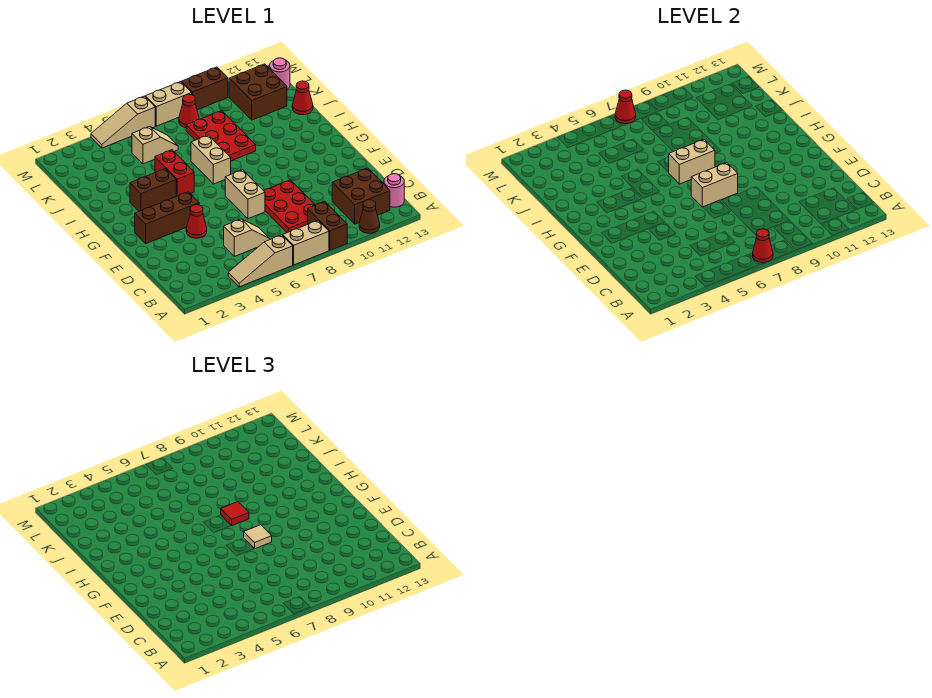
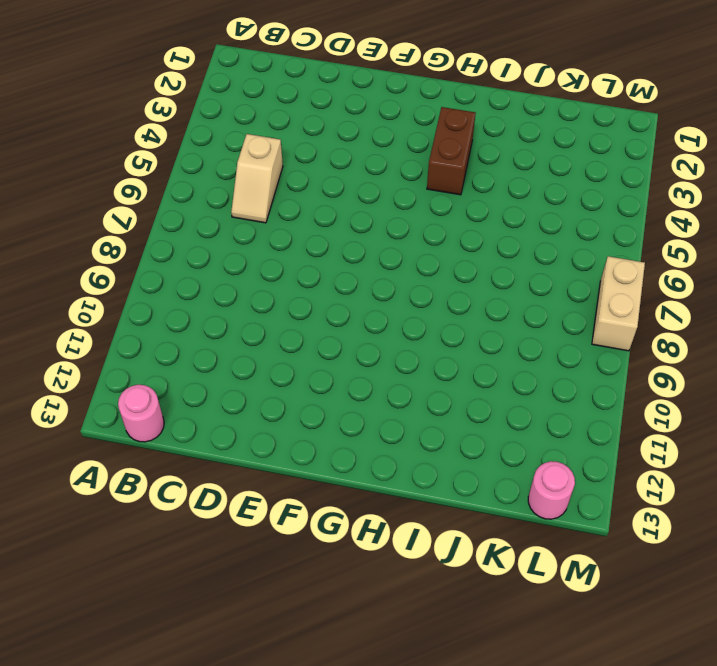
none -> tan 1x3 slope [228,235,293,287]
none -> tan 1x2 brick [283,221,329,265]
none -> brown 1x2 brick [308,202,347,250]

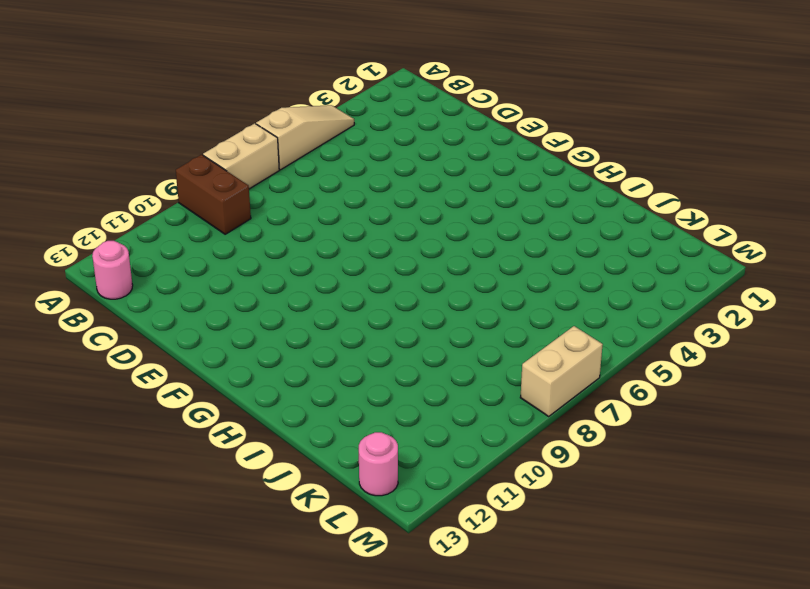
none -> brown 1x1 cone [359,200,380,233]
none -> brown 2x2 brick [332,168,390,224]
none -> tan 1x2 slope [224,219,270,256]

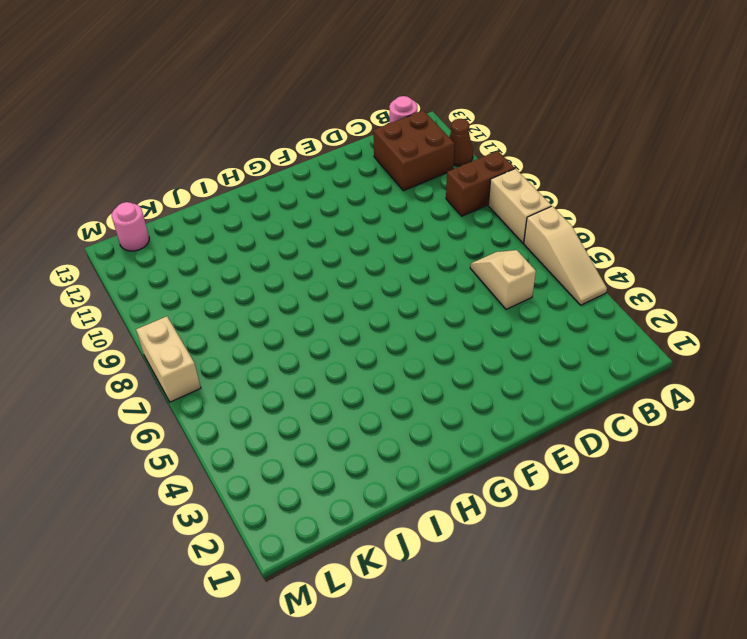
none -> red 2x3 plate [264,180,315,233]
none -> red 1x1 cone [186,205,207,238]
none -> tan 1x2 brick [225,170,265,219]

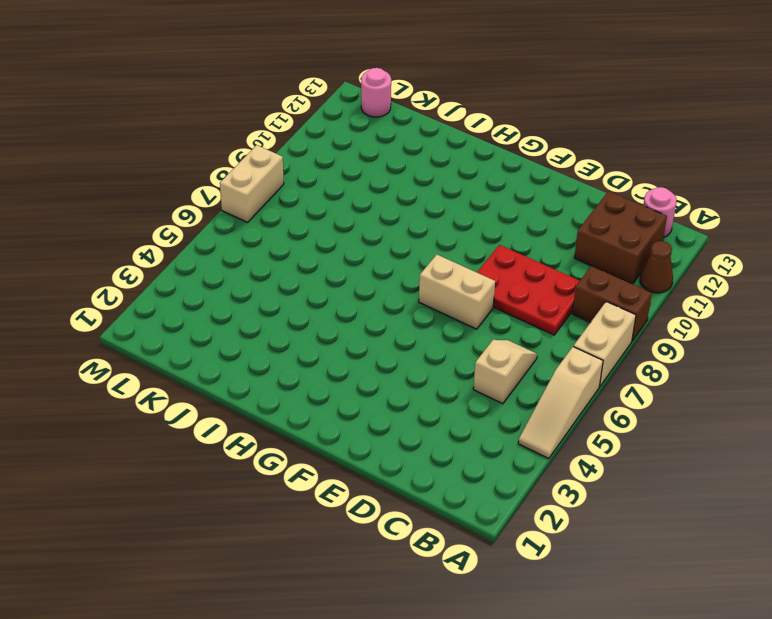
none -> red 1x1 cone [186,205,207,238]
none -> brown 1x3 brick [135,192,199,243]
none -> brown 1x2 brick [130,169,176,211]

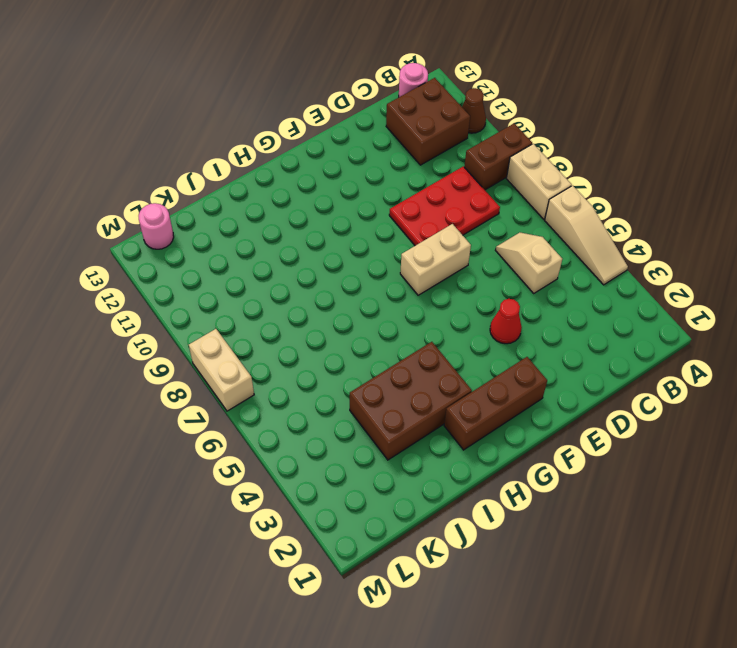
brown 1x3 brick [444,357,547,450] -> brown 1x3 brick turned to [135,192,199,243]
brown 2x3 brick [350,342,472,460] -> brown 1x2 brick [130,169,176,211]
none -> red 1x2 brick [155,150,194,196]
none -> tan 1x2 brick [191,135,231,184]
none -> red 2x3 plate [186,111,256,161]

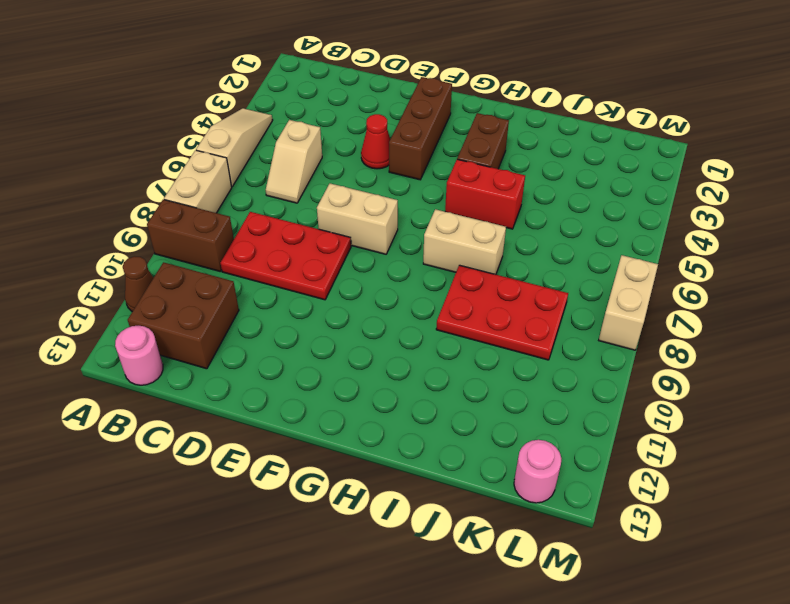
none -> red 1x1 cone [292,81,313,115]
none -> tan 1x2 slope [132,126,178,164]
none -> brown 2x2 brick [229,64,287,120]

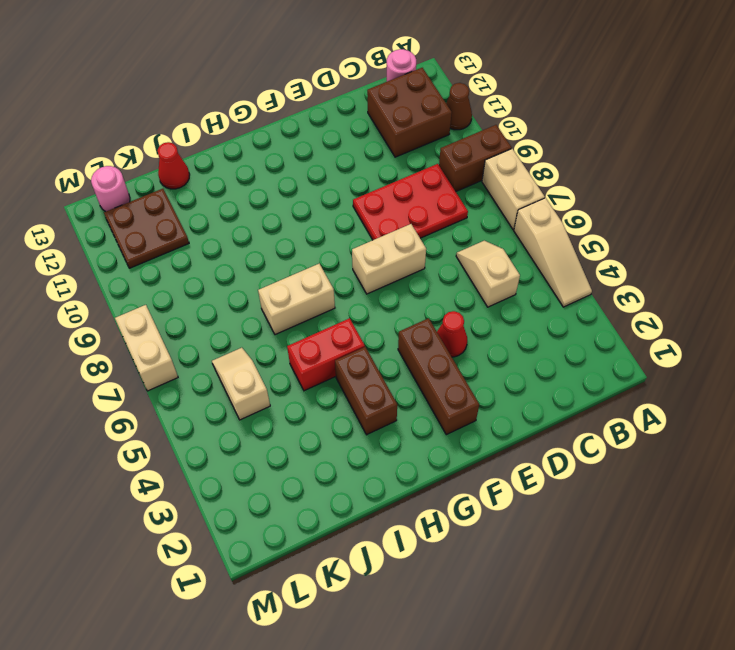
brown 2x2 plate [104,189,189,268] -> brown 2x2 brick [229,64,287,120]
none -> red 2x3 plate [186,111,256,161]
none -> red 1x1 cone [179,94,199,128]
none -> tan 1x3 slope [91,96,155,148]

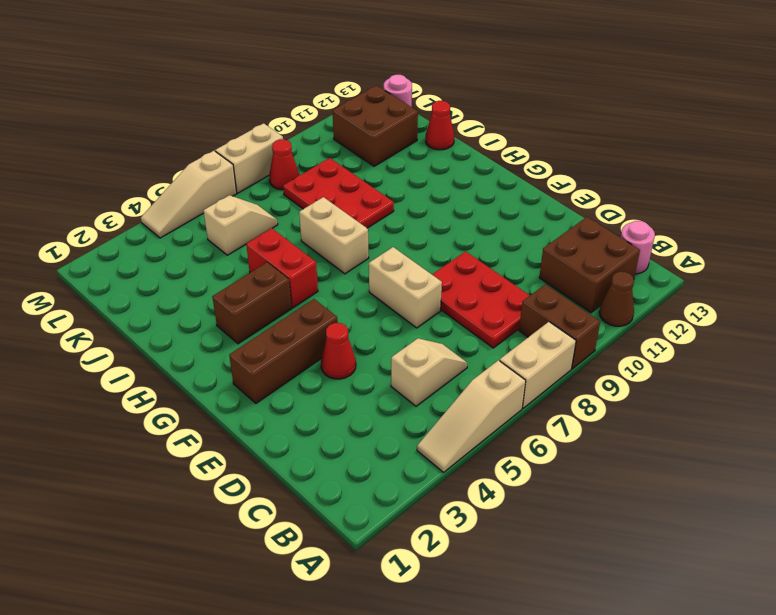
none -> brown 1x2 brick [182,67,228,110]
none -> red 1x1 cone [753,229,773,262]
none -> tan 1x2 brick [691,163,738,207]

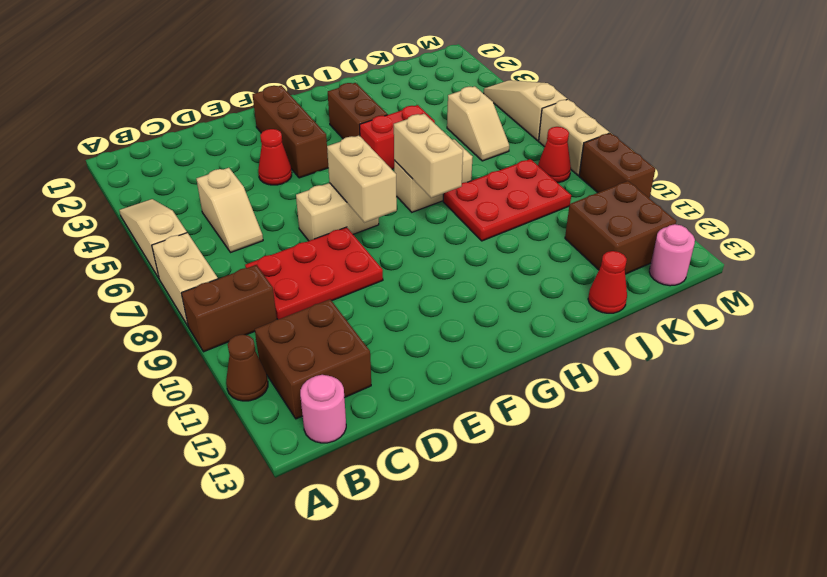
none -> red 1x1 cone [753,229,773,262]
none -> red 1x1 cone [615,90,636,124]
none -> tan 1x1 tile [244,525,272,549]

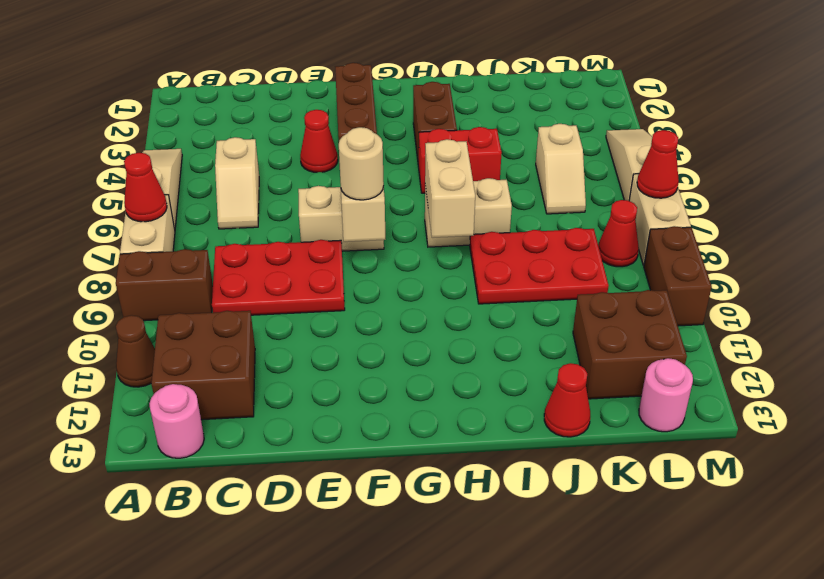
tan 1x1 round brick [339,127,384,200] -> tan 1x1 tile [244,525,272,549]
none -> red 1x1 tile [221,502,249,526]

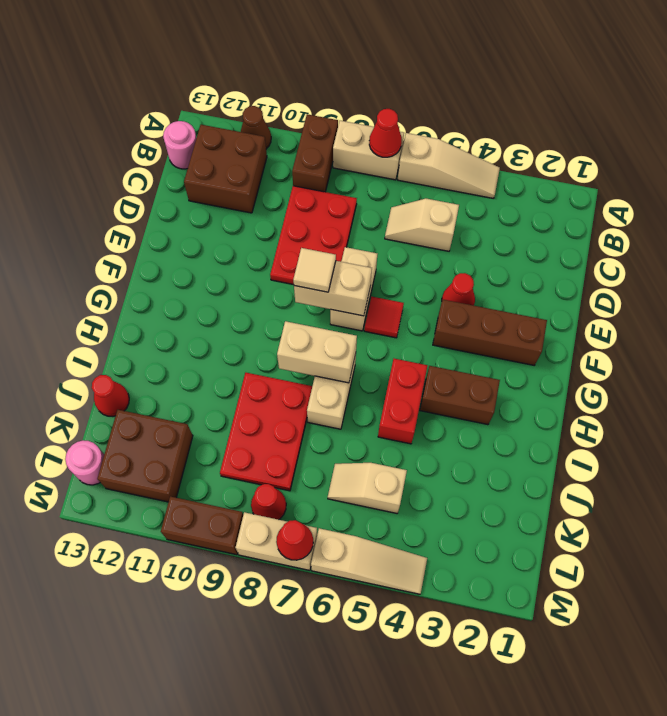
red 1x1 tile [364,297,404,338] -> red 1x1 tile moved to [221,502,249,526]

